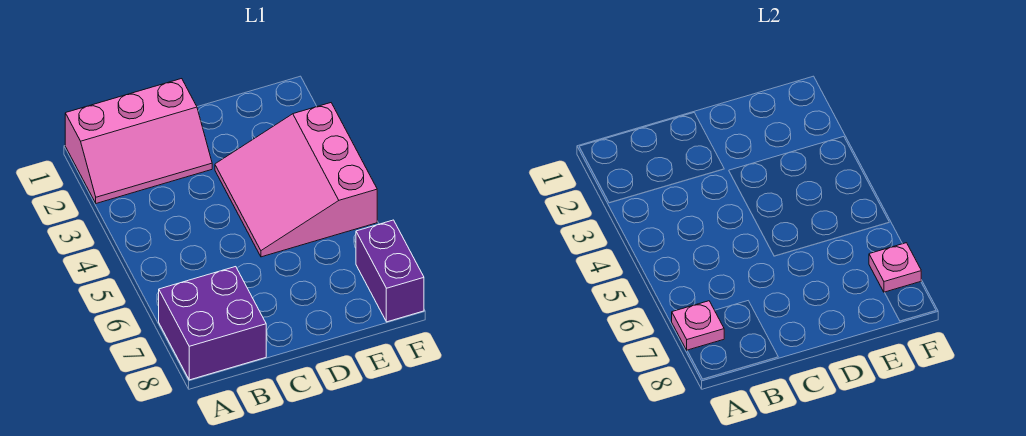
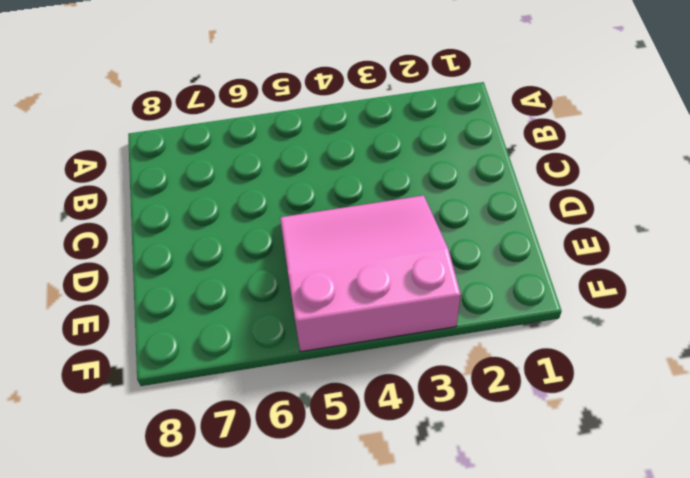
none -> pink 2x3 slope [65,79,212,203]
none -> purple 2x2 brick [159,267,266,380]

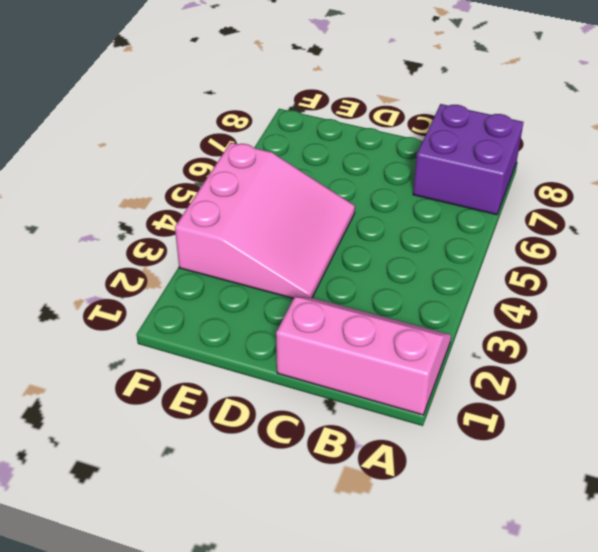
none -> purple 1x2 brick [356,220,424,322]
none -> pink 1x1 plate [672,301,724,350]

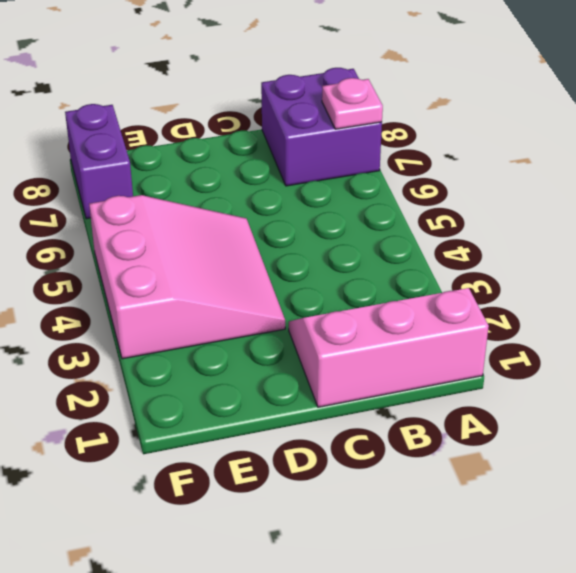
none -> pink 1x1 plate [869,243,921,292]

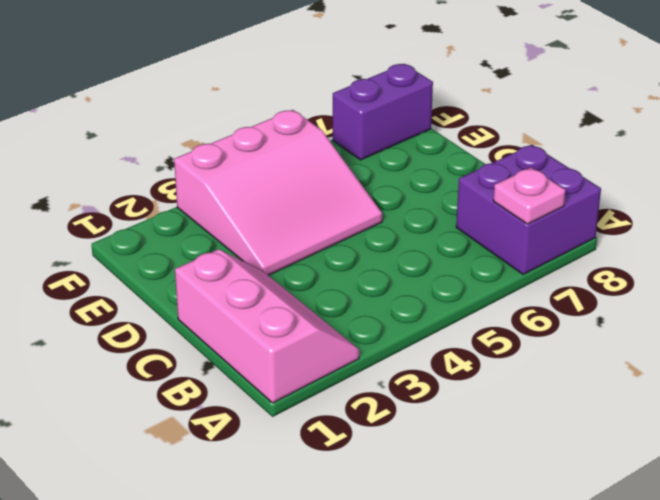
none -> pink 1x1 plate [869,243,921,292]

